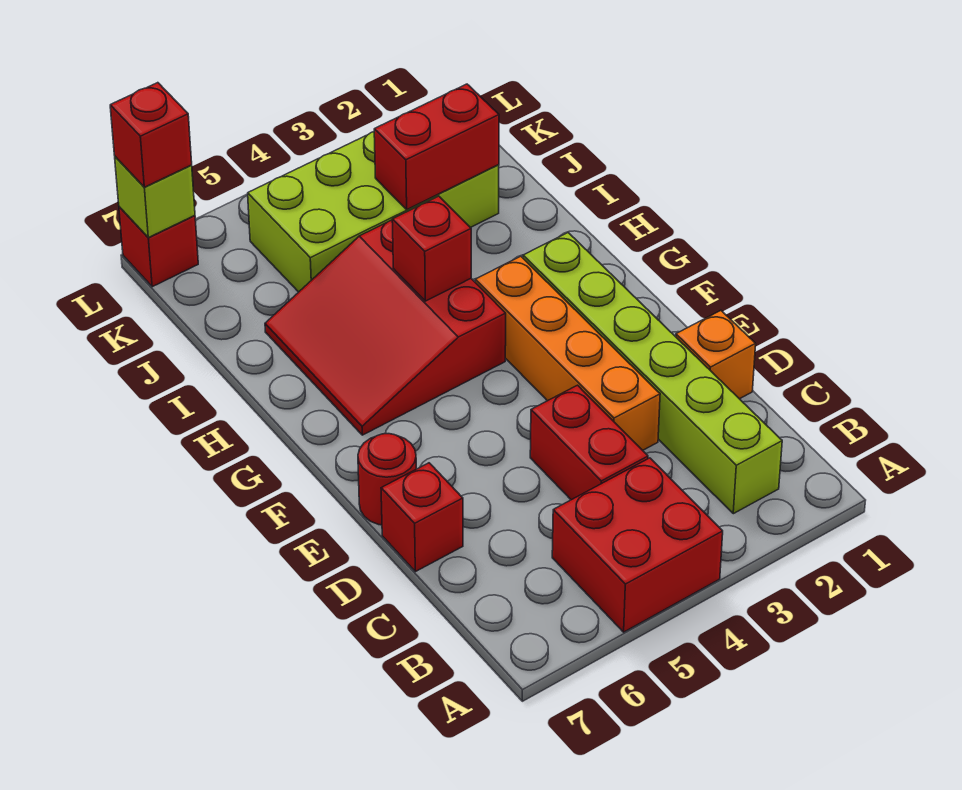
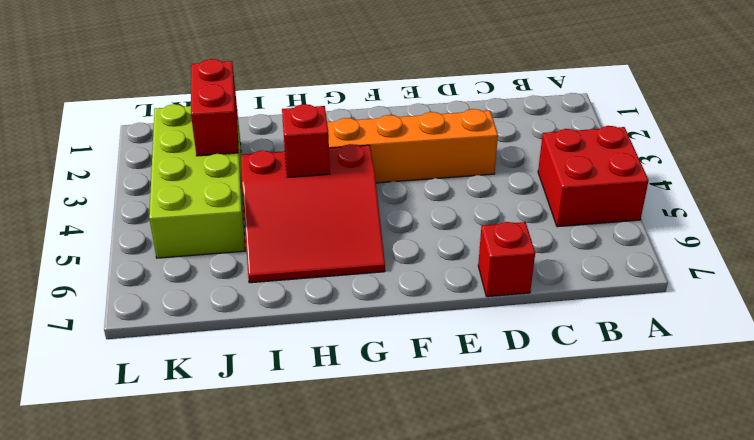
none -> lime 1x6 brick [523,233,782,514]
none -> red 1x2 brick [530,385,648,500]
none -> orange 1x1 brick [676,310,756,399]

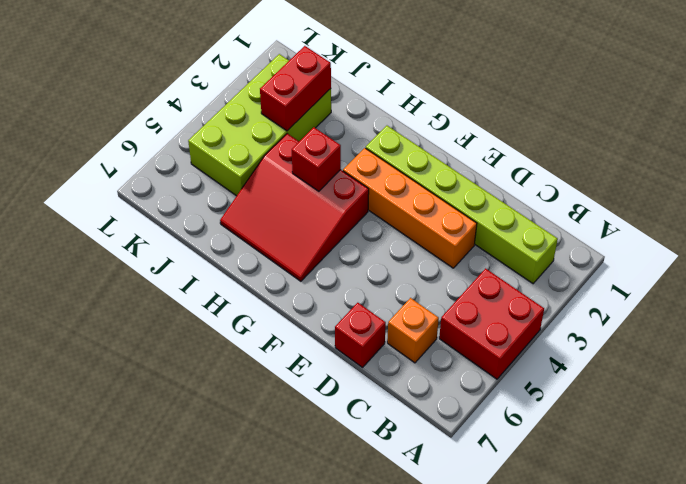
orange 1x1 brick [387,298,439,363] -> orange 1x1 brick moved to [676,310,756,399]
none -> red 1x2 brick [530,385,648,500]
none -> red 1x1 round brick [358,434,416,525]
none -> red 1x1 brick [119,207,198,287]

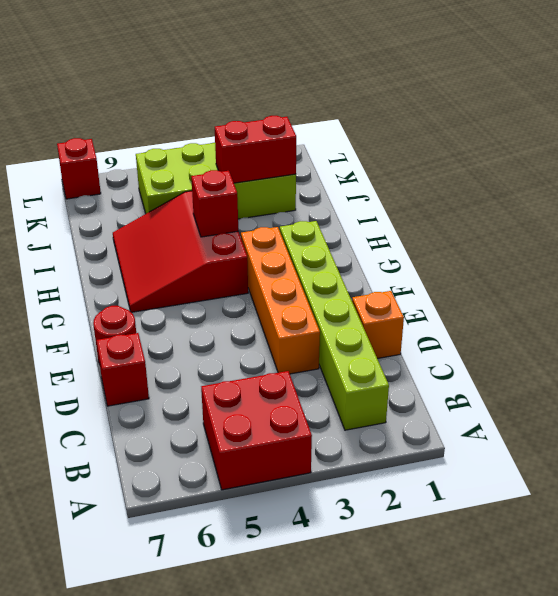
none -> red 1x2 brick [530,385,648,500]
none -> lime 1x1 brick [115,157,195,238]
none -> red 1x1 brick [110,83,192,187]

